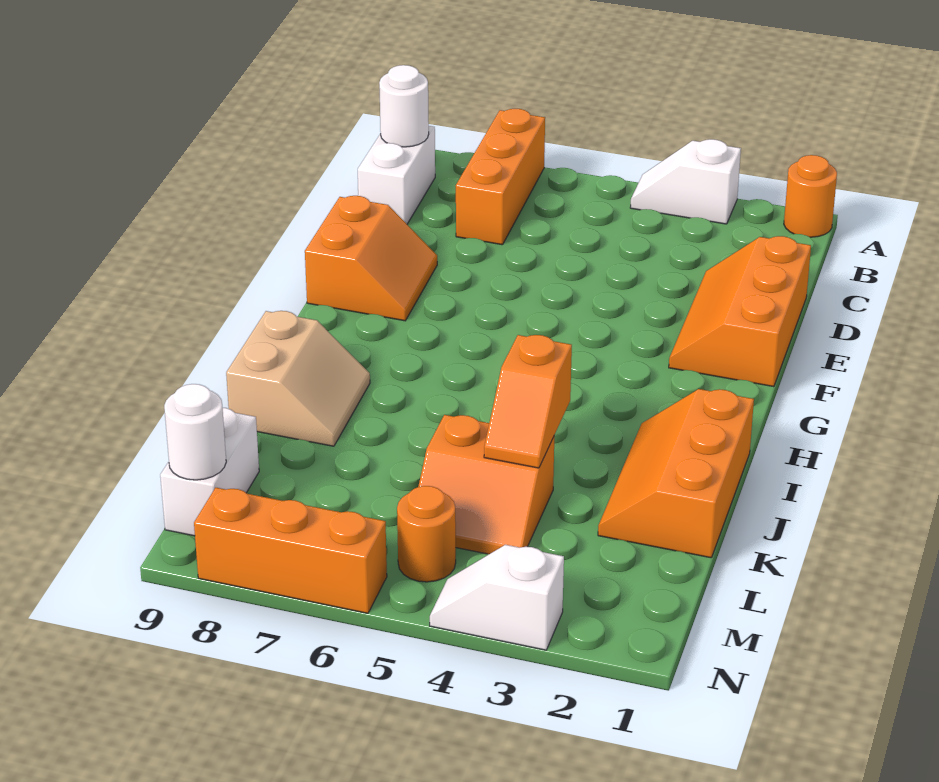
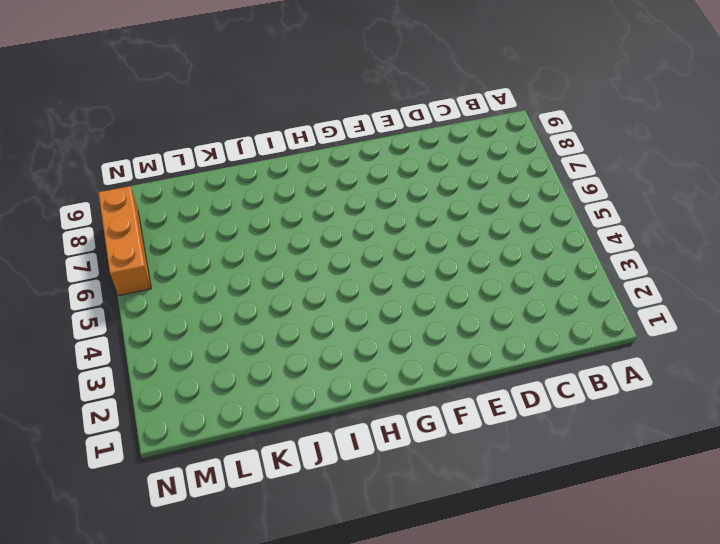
none -> orange 1x1 round brick [784,155,837,237]
none -> white 1x2 slope [630,139,741,224]
none -> orange 1x3 brick [456,109,545,245]

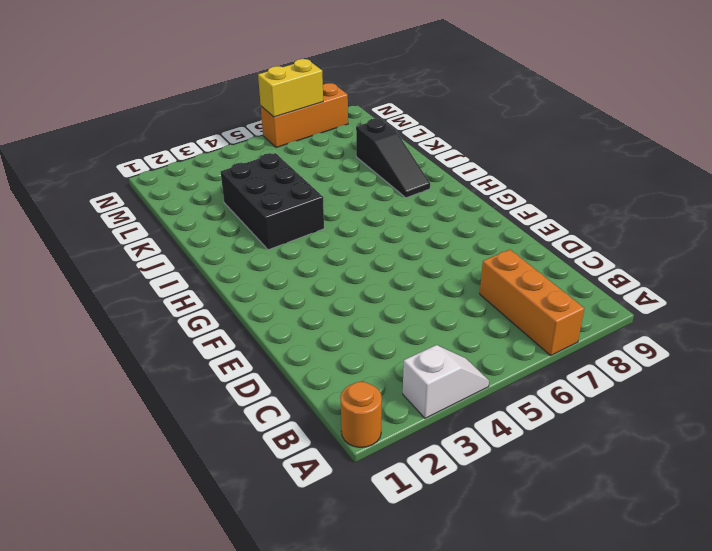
black 2x3 brick [221,153,324,250] -> orange 2x2 slope [418,415,554,554]
black 1x3 slope [356,118,430,198] -> tan 2x2 slope [226,311,370,446]
yellow 1x2 brick [258,59,323,117] -> none
none -> white 1x2 brick [358,126,435,224]
none -> orange 2x3 slope [669,236,811,387]
none -> orange 2x2 slope [305,196,437,321]

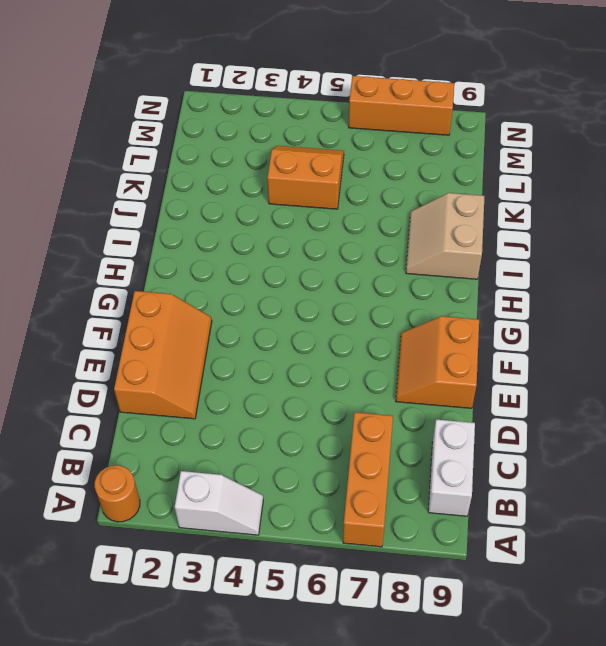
none -> orange 2x3 slope [598,389,754,558]
none -> white 1x2 brick [160,408,259,536]
none -> orange 1x1 round brick [397,486,456,582]

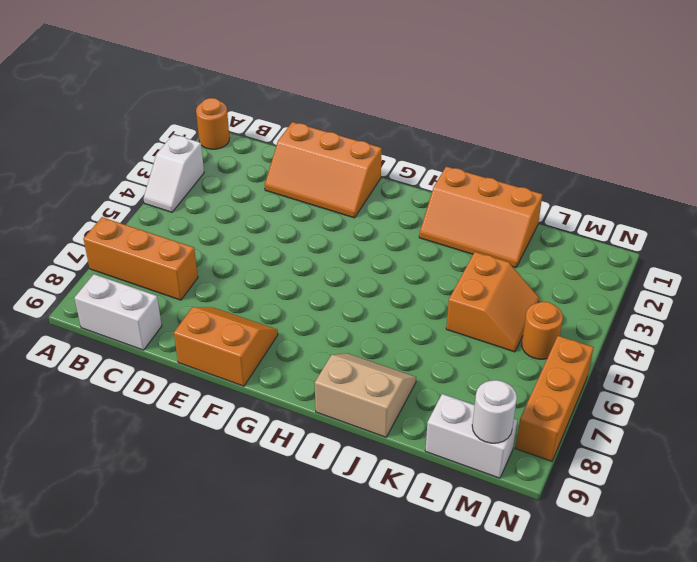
none -> white 1x2 slope [430,545,564,650]
none -> white 1x1 round brick [379,65,429,147]
none -> orange 1x2 slope [484,335,572,468]

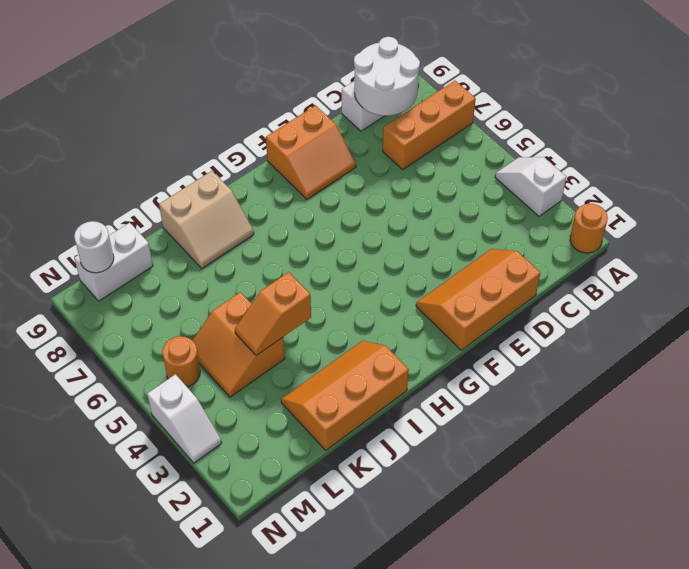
white 2x2 round brick [354,37,420,116] -> white 1x1 round brick [379,65,429,147]
white 1x2 slope [147,374,222,463] -> white 1x2 slope turned to [430,545,564,650]
none -> orange 1x3 brick [194,488,387,613]

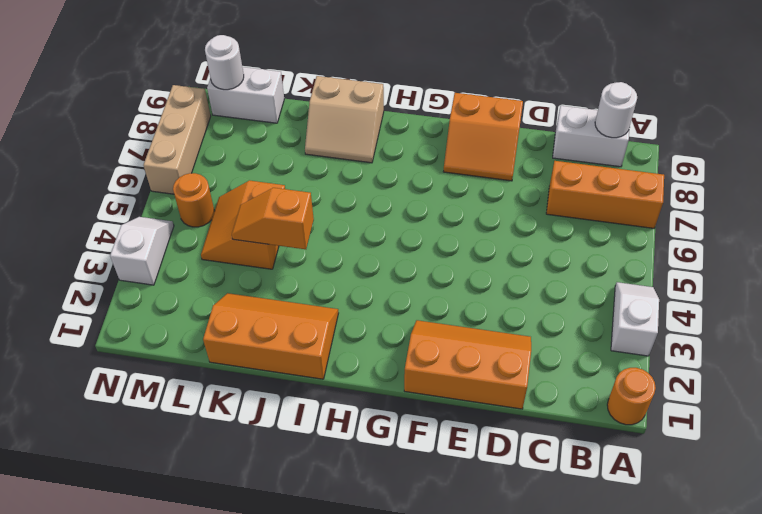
tan 1x3 brick [143,85,211,194] -> orange 1x3 brick [194,488,387,613]

